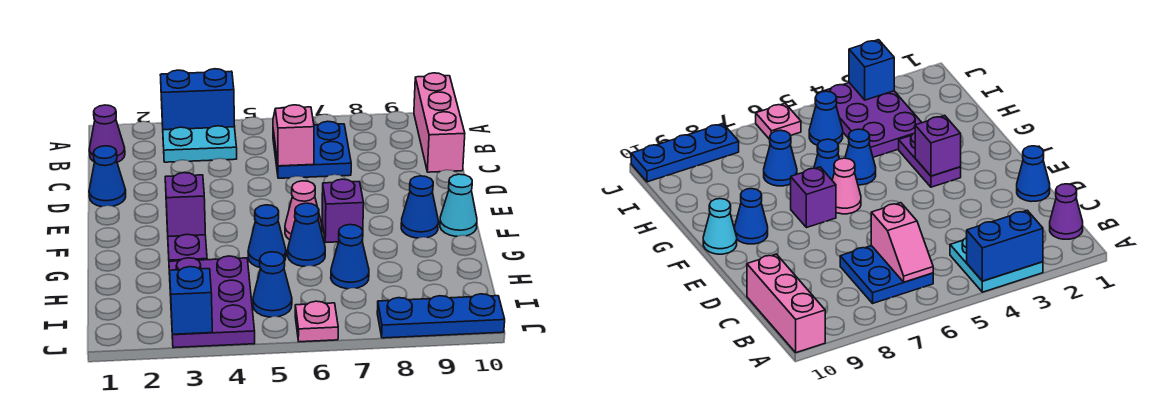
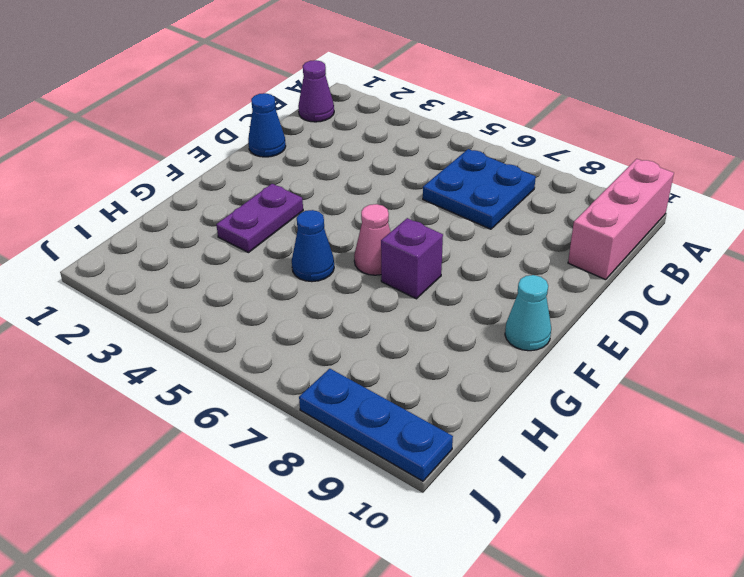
none -> cyan 2x2 plate [162,124,237,162]
none -> blue 1x1 cone [401,176,438,238]
none -> blue 1x1 cone [288,203,325,266]

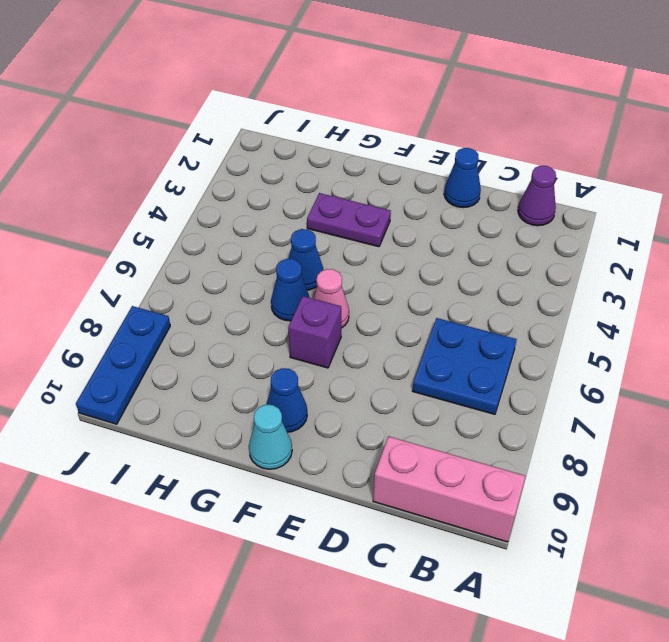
none -> cyan 2x2 plate [162,124,237,162]
none -> purple 2x3 plate [169,256,255,348]
none -> blue 1x1 cone [331,225,369,289]

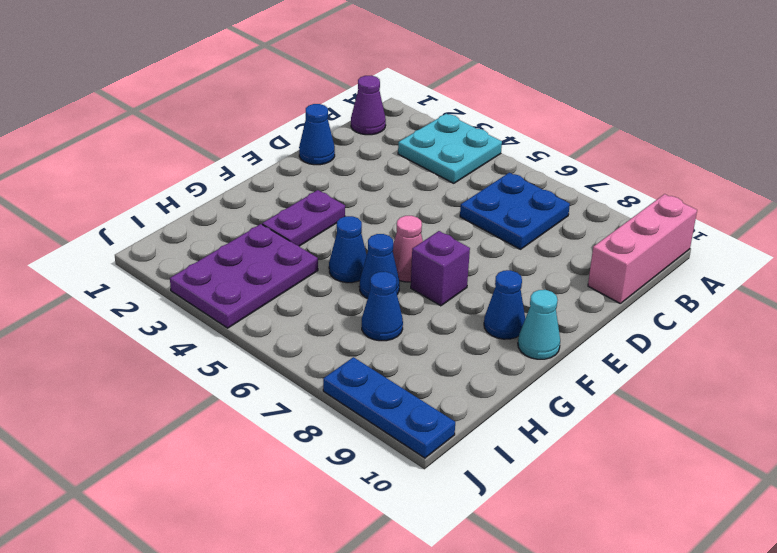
none -> blue 1x1 cone [253,252,292,317]
none -> pink 1x1 plate [295,301,338,342]
none -> blue 1x2 brick [160,69,235,130]

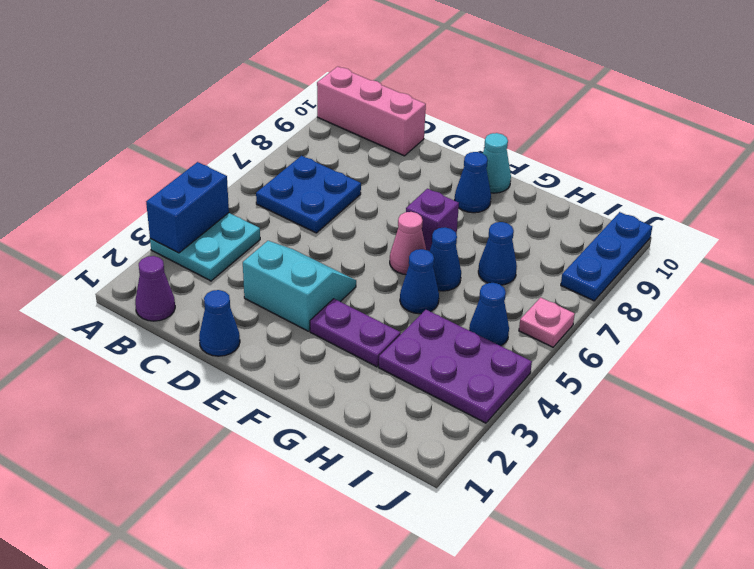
cyan 2x2 slope [243,241,356,331] -> none
none -> pink 1x2 slope [273,105,314,166]
none -> purple 1x1 brick [165,173,205,236]
none -> blue 1x1 brick [170,267,212,334]

